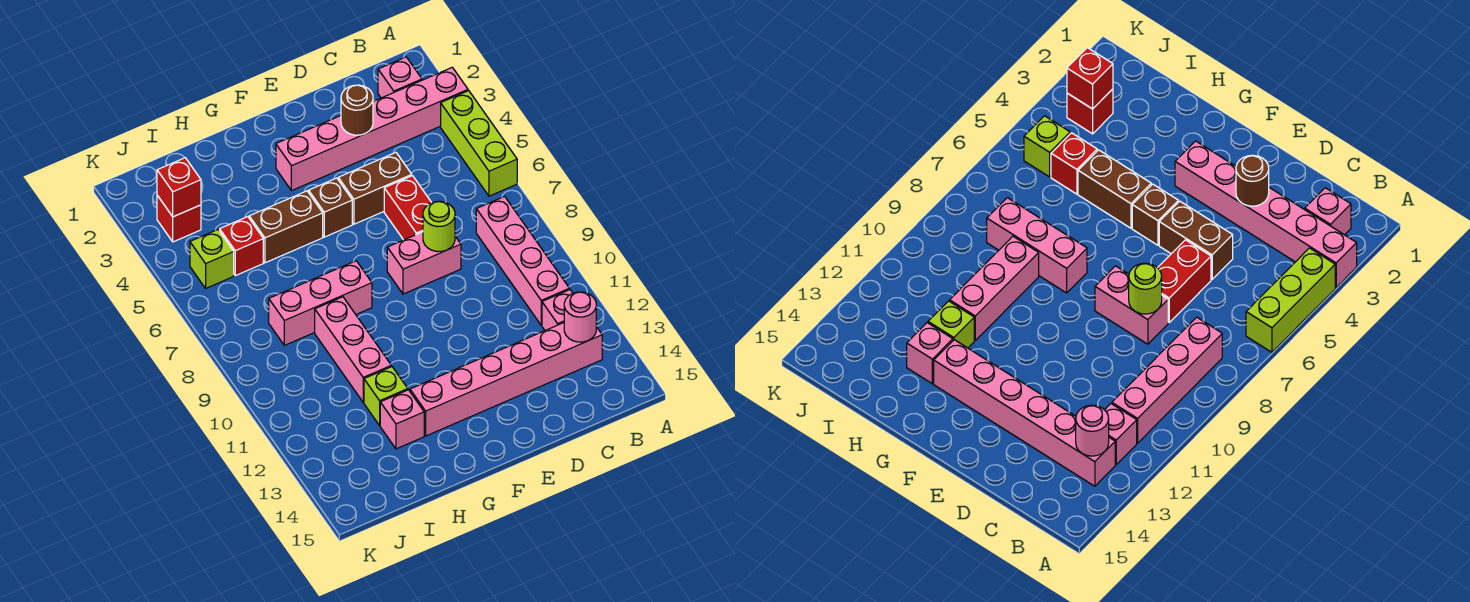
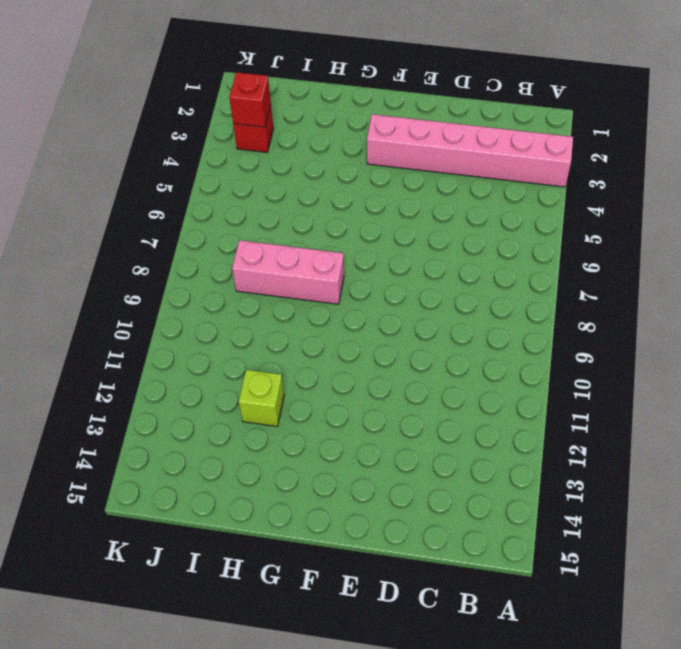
none -> lime 1x3 brick [441,91,517,196]
none -> pink 1x1 brick [378,57,422,98]
none -> pink 1x4 brick [476,197,569,325]

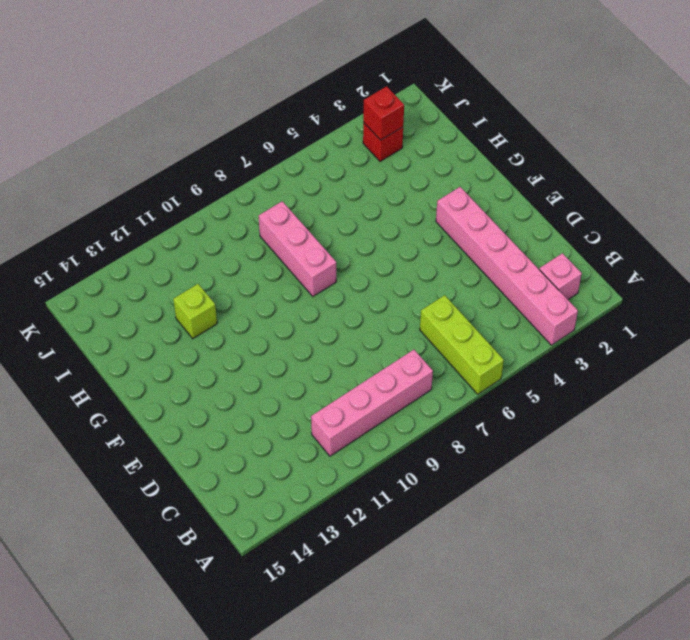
lime 1x3 brick [420,295,504,394] -> lime 1x3 brick turned to [441,91,517,196]
none -> pink 1x1 brick [542,290,573,330]
none -> pink 1x6 brick [410,323,602,436]
none -> brown 1x2 brick [338,153,412,224]

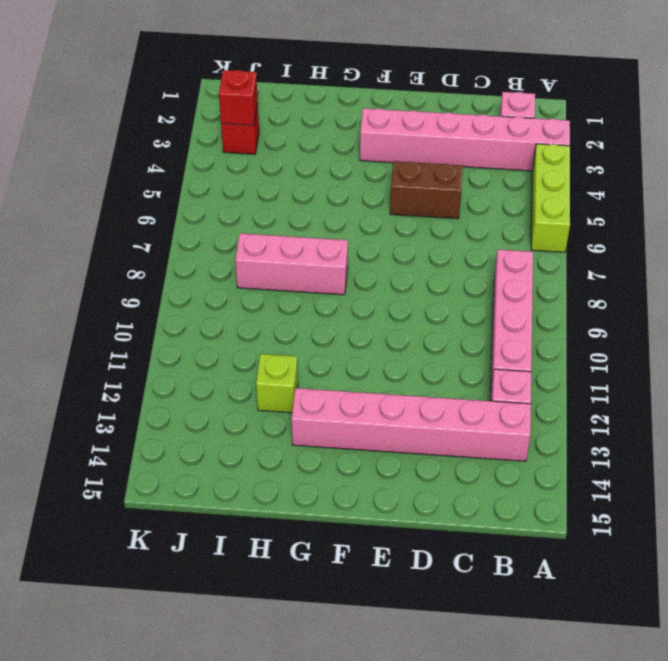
none -> red 1x2 brick [384,176,432,240]
none -> pink 1x2 brick [387,232,461,294]
none -> brown 1x1 brick [309,178,352,237]

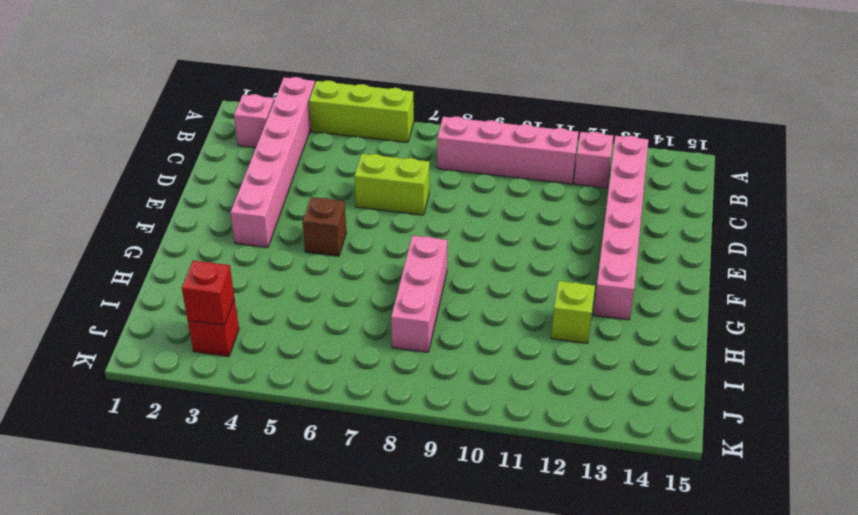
lime 1x2 brick [354,154,429,215] -> red 1x2 brick [384,176,432,240]
none -> brown 1x2 brick [338,153,412,224]
none -> pink 1x2 brick [387,232,461,294]
none -> brown 1x2 brick [249,191,323,263]

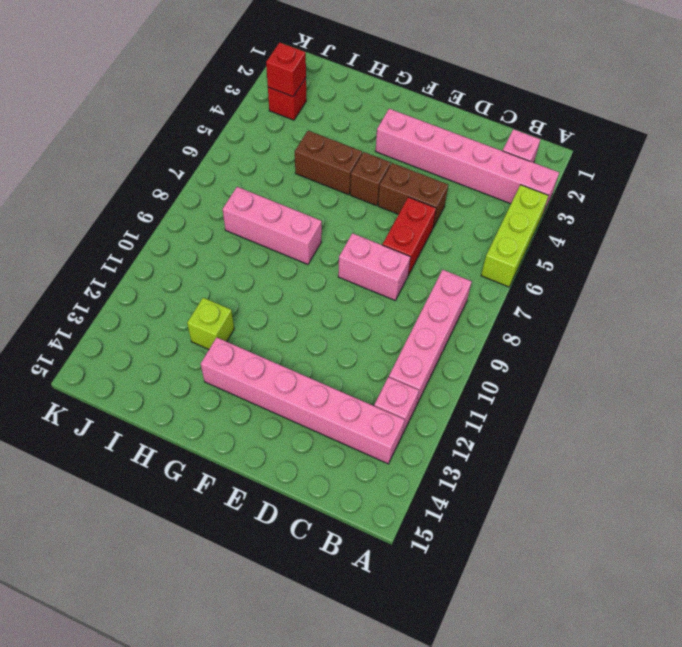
none -> pink 1x3 brick [315,297,391,402]
none -> pink 1x1 brick [380,390,424,449]
none -> red 1x1 brick [220,217,263,276]

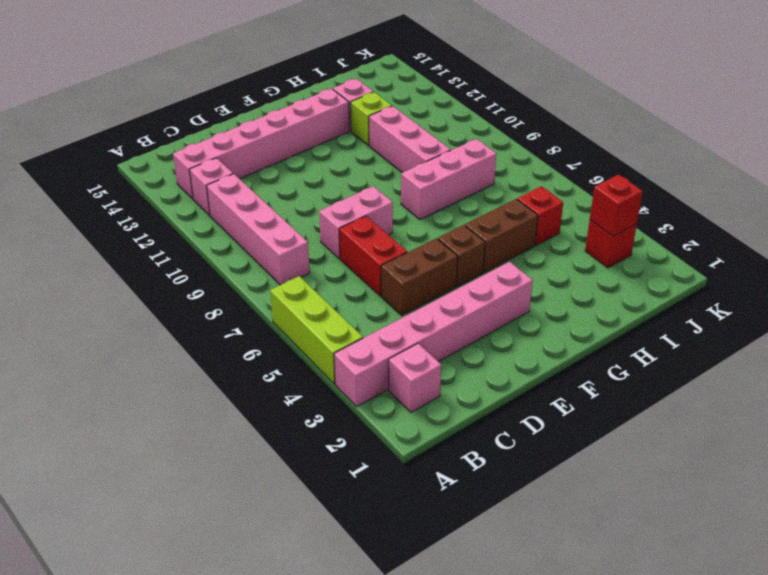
none -> lime 1x1 brick [190,230,234,288]
none -> pink 1x1 round brick [564,292,596,342]
none -> brown 1x1 round brick [341,85,373,135]

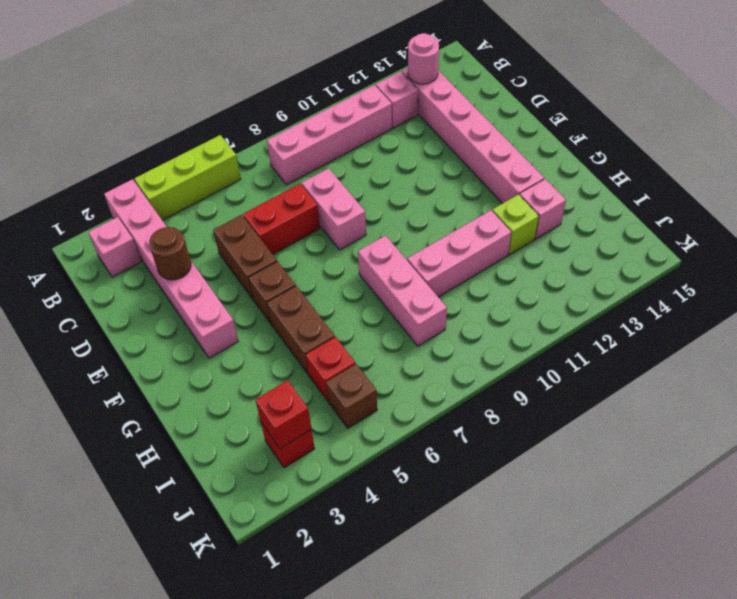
brown 1x1 brick [326,364,377,428] -> lime 1x1 brick [190,230,234,288]
none -> lime 1x1 round brick [423,201,455,252]

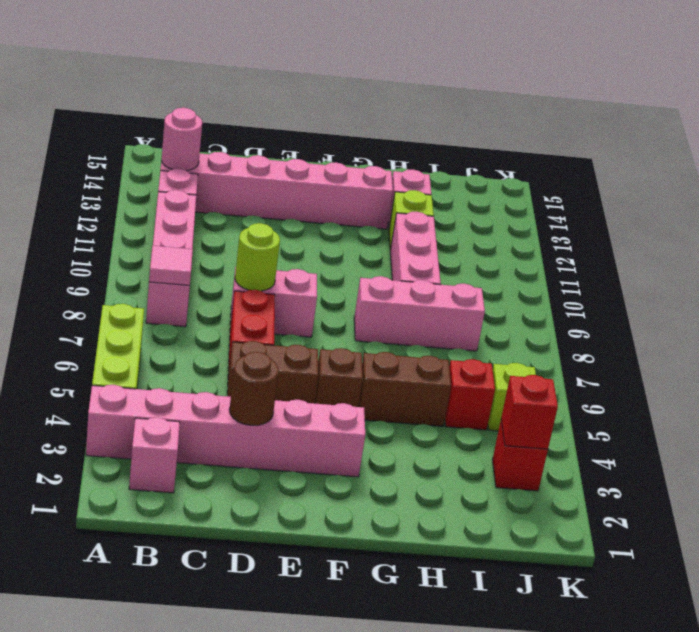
pink 1x1 tile [149,246,193,286] -> none

